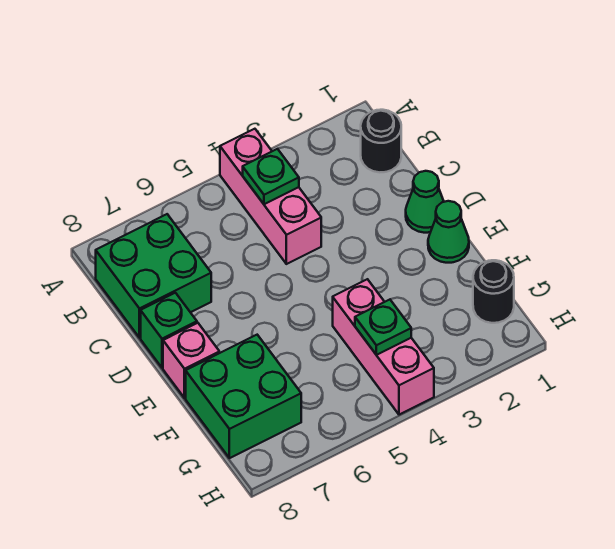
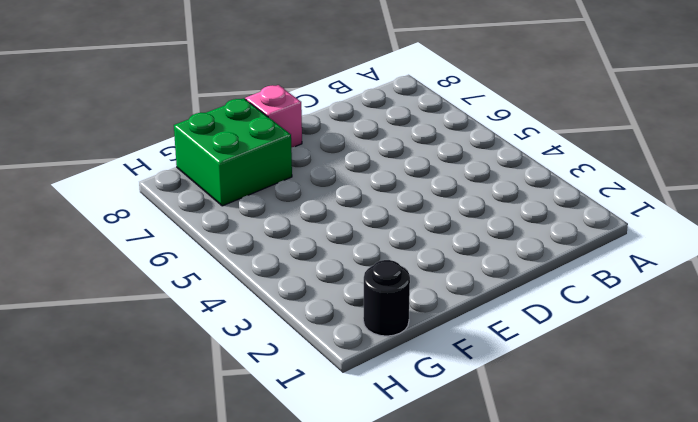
none -> pink 1x3 brick [220,129,321,264]
none -> black 1x1 round brick [361,110,401,172]
none -> green 2x2 brick [96,214,211,338]

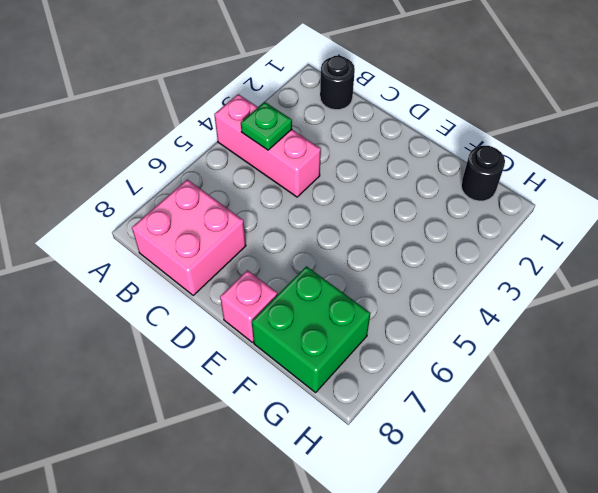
pink 2x2 brick [132,179,246,295] -> green 2x2 brick [96,214,211,338]
none -> green 1x1 cone [406,171,444,233]
none -> green 1x1 brick [141,293,197,368]
none -> green 1x1 cone [428,201,469,263]

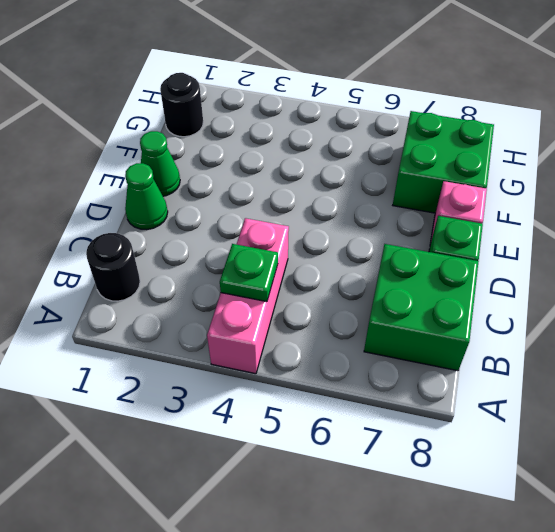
none -> pink 1x3 brick [333,279,434,415]
none -> green 1x1 plate [355,300,411,355]

